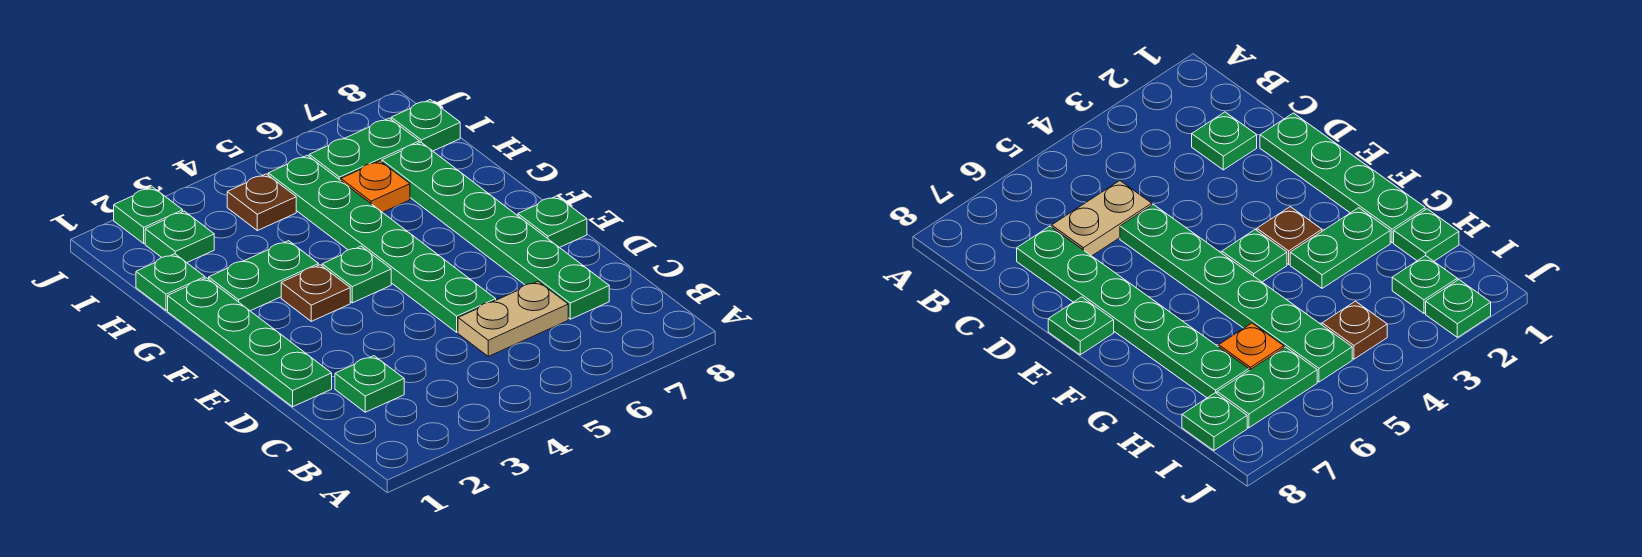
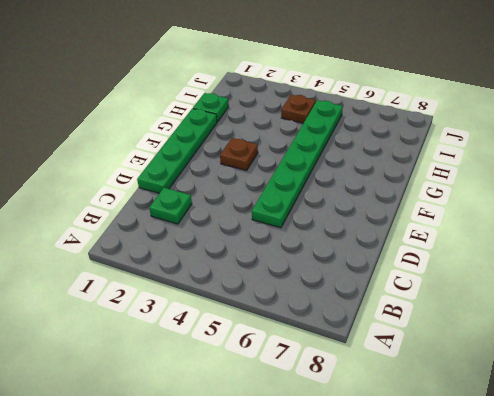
none -> tan 1x2 plate [458,281,568,356]
none -> green 1x6 plate [382,142,609,319]
none -> green 1x1 plate [518,196,587,248]

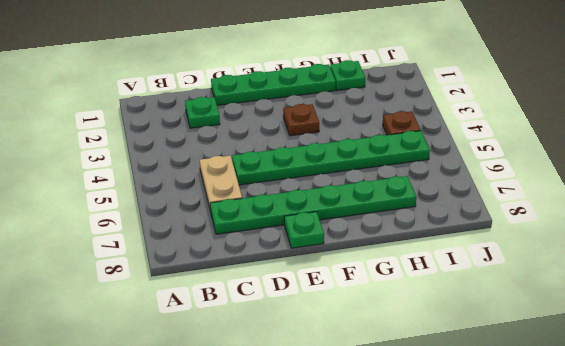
none -> green 1x1 plate [322,246,391,303]
none -> green 1x2 plate [209,241,319,311]
none -> orange 1x1 plate [341,161,410,212]

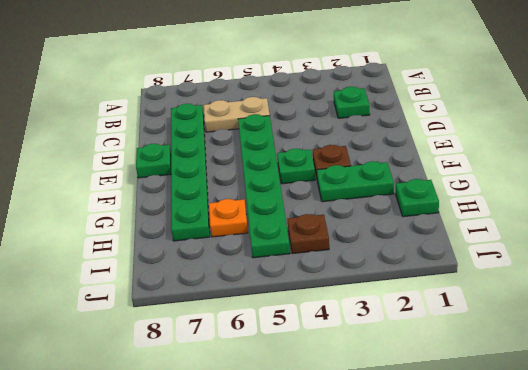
none -> green 1x4 plate [168,278,332,407]
none -> green 1x1 plate [145,211,214,263]
none -> green 1x2 plate [309,118,419,181]

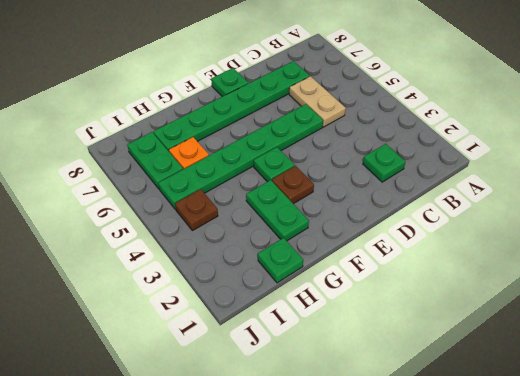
none -> green 1x4 plate [168,278,332,407]
none -> green 1x1 plate [145,211,214,263]
none -> green 1x1 plate [391,100,460,151]

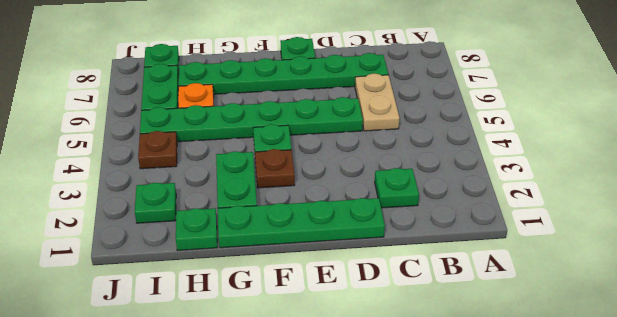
none -> green 1x1 plate [114,187,183,243]

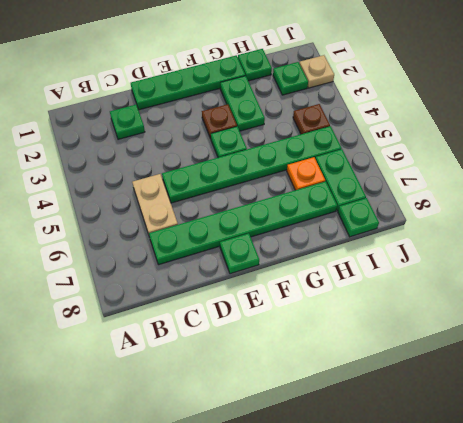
tan 1x1 plate [299,55,334,88] -> green 1x1 plate [114,187,183,243]

